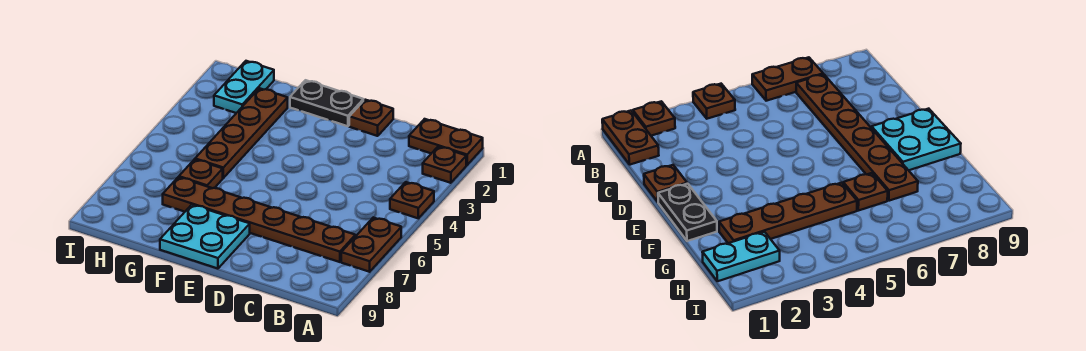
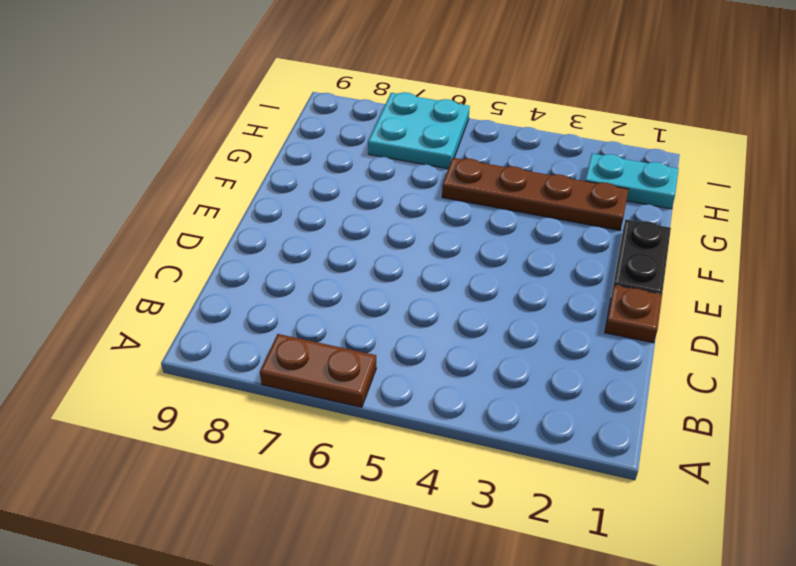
cyan 2x2 plate [368,92,470,169] -> cyan 2x2 plate moved to [160,205,250,269]
none -> brown 1x2 plate [409,119,483,165]
none -> brown 1x1 plate [423,146,466,183]

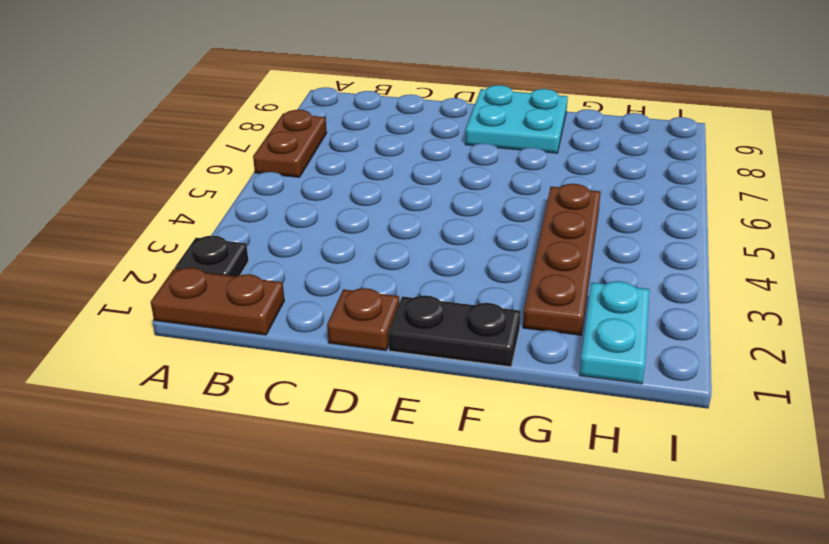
black 1x1 plate [175,236,248,277] -> brown 1x1 plate [423,146,466,183]
none -> brown 1x1 plate [390,182,434,218]
none -> brown 1x6 plate [163,177,355,262]

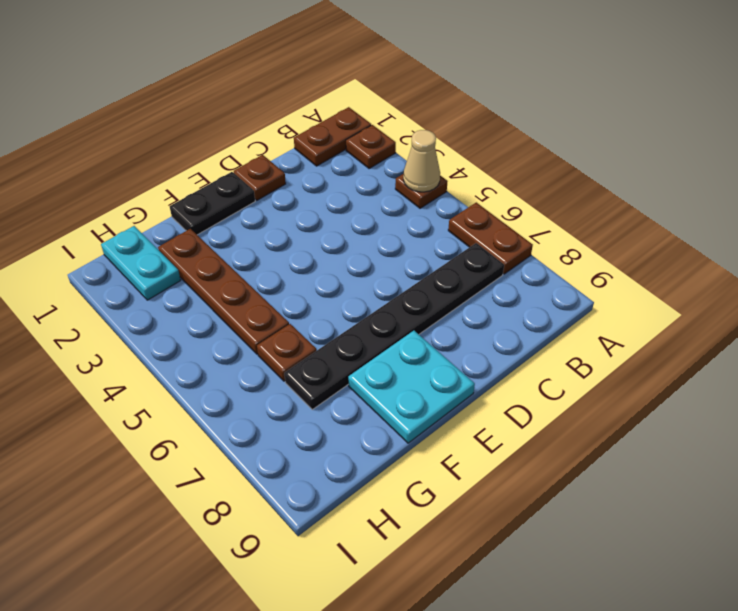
tan 1x1 cone [403,130,440,192] -> none
black 1x6 plate [284,243,504,409] -> brown 1x6 plate [163,177,355,262]

